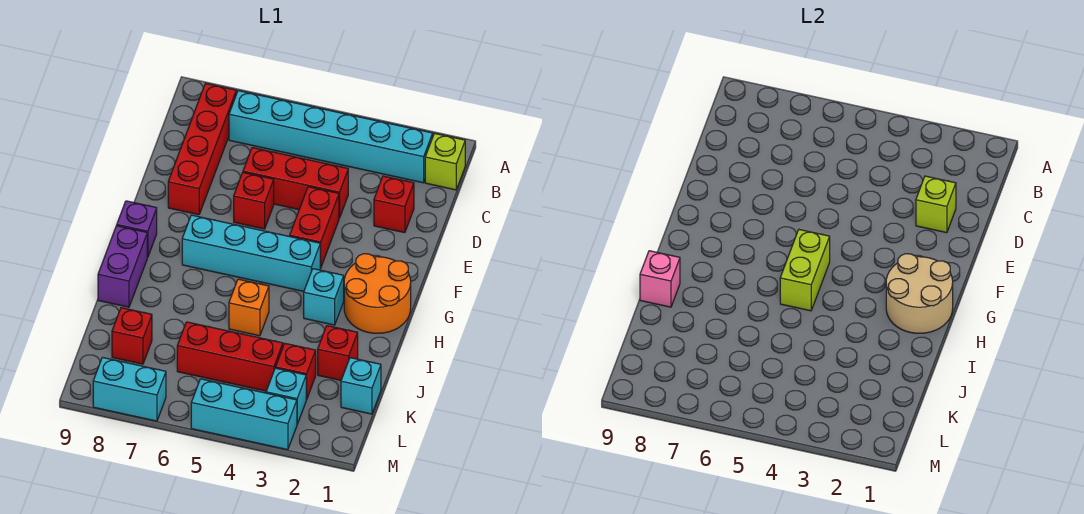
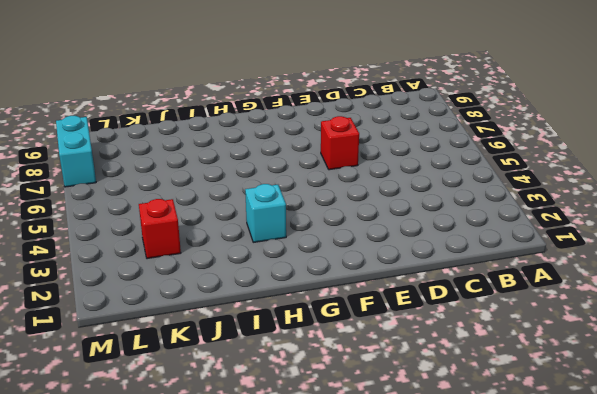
none -> lime 1x1 brick [425,133,465,190]
none -> cyan 1x6 brick [229,91,433,183]
none -> red 1x4 brick [168,84,236,215]

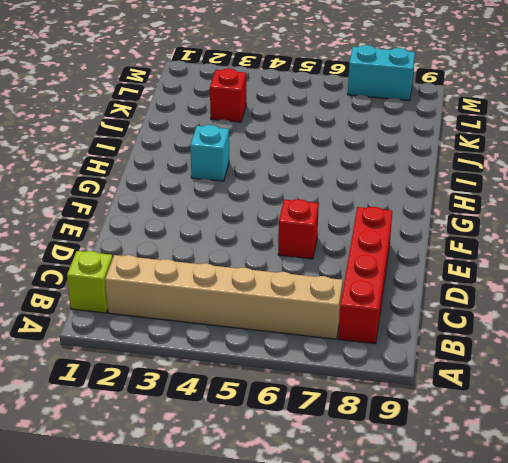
tan 1x6 brick [105,255,343,339] -> cyan 1x6 brick [229,91,433,183]
none -> red 1x1 brick [374,176,414,233]
none -> red 1x3 brick [243,148,348,218]
none -> red 1x2 brick [290,187,339,268]

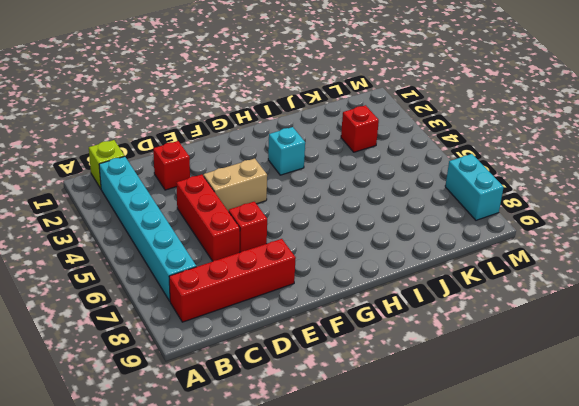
tan 1x2 brick [203,159,267,212] -> red 1x2 brick [290,187,339,268]
none -> orange 2x2 round brick [344,254,411,333]
none -> cyan 1x4 brick [182,215,320,291]
none -> purple 1x1 brick [117,201,157,257]

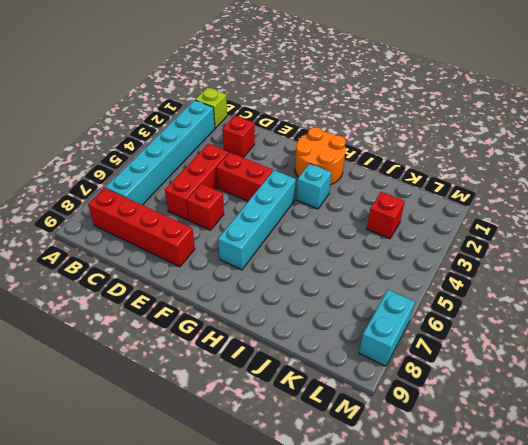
none -> purple 1x1 brick [117,201,157,257]
none -> purple 1x2 brick [98,226,147,307]
none -> orange 1x1 brick [229,279,269,336]

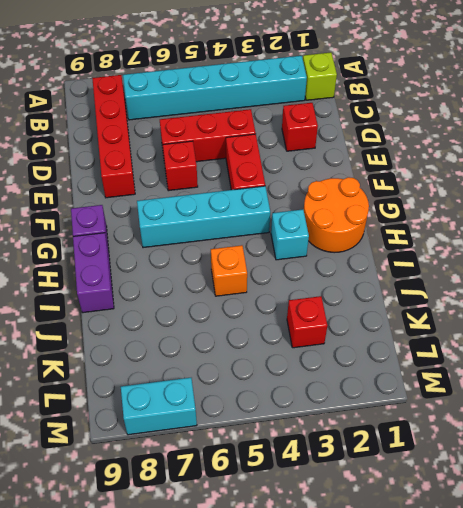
none -> red 1x1 brick [318,326,358,380]
none -> cyan 1x1 brick [341,358,381,414]
none -> red 1x3 brick [177,322,283,391]

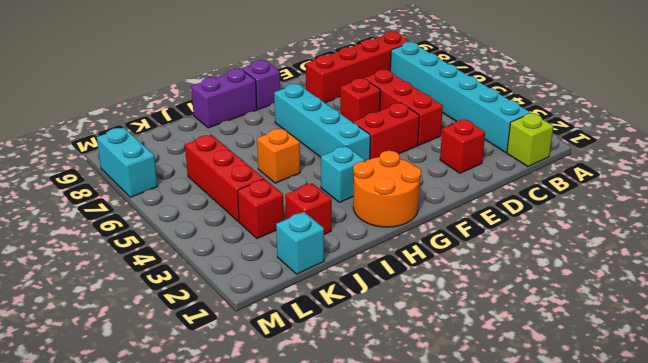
none -> red 1x1 brick [112,308,152,364]
none -> cyan 1x1 brick [266,368,306,424]
none -> cyan 1x3 brick [191,379,297,450]

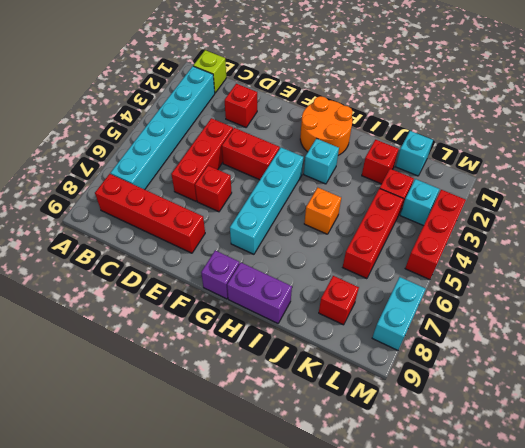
red 1x3 brick [405,190,466,280] -> cyan 1x3 brick [191,379,297,450]
none -> lime 1x1 brick [916,176,956,233]
none -> tan 2x2 round brick [886,254,953,333]
none -> lime 1x2 brick [780,230,830,311]

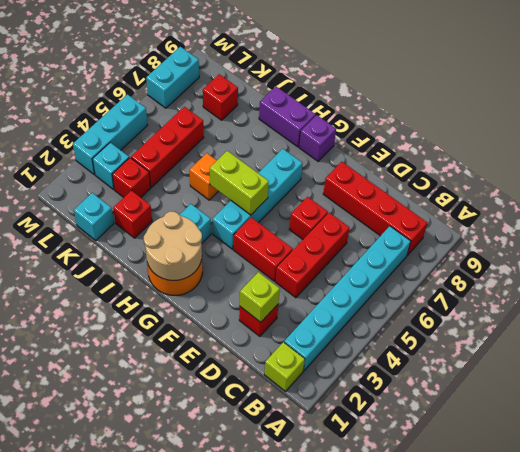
none -> pink 1x1 brick [640,251,680,307]

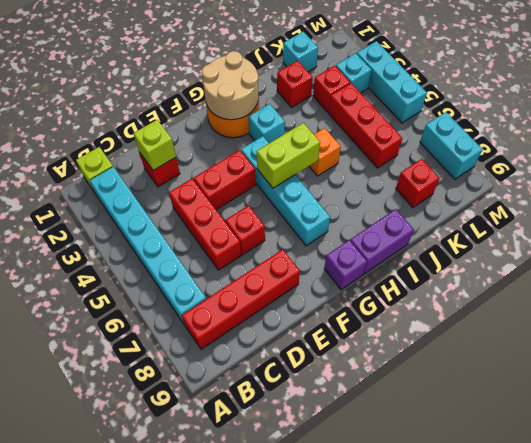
none -> pink 1x1 brick [640,251,680,307]

